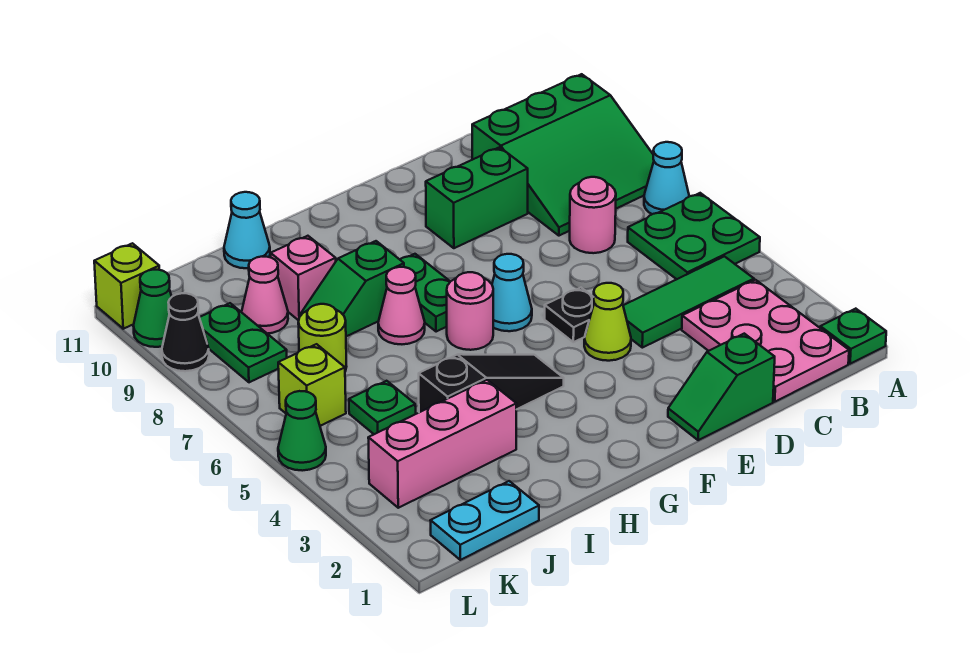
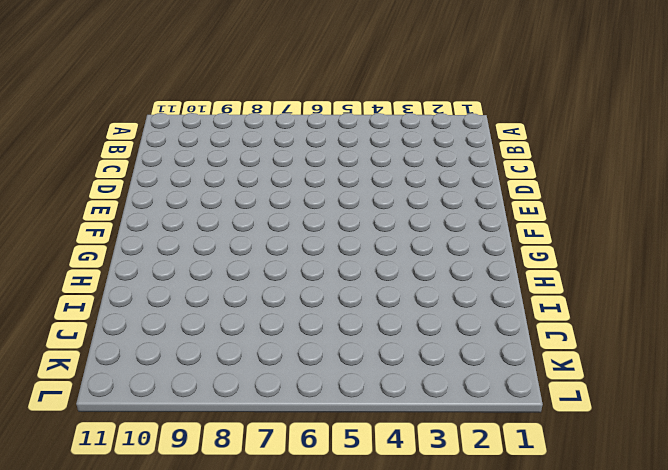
none -> green 1x1 plate [820,309,886,364]
none -> green 2x2 plate [628,193,760,279]
none -> cyan 1x1 cone [644,142,689,214]
none -> green 3x3 slope [472,74,654,236]

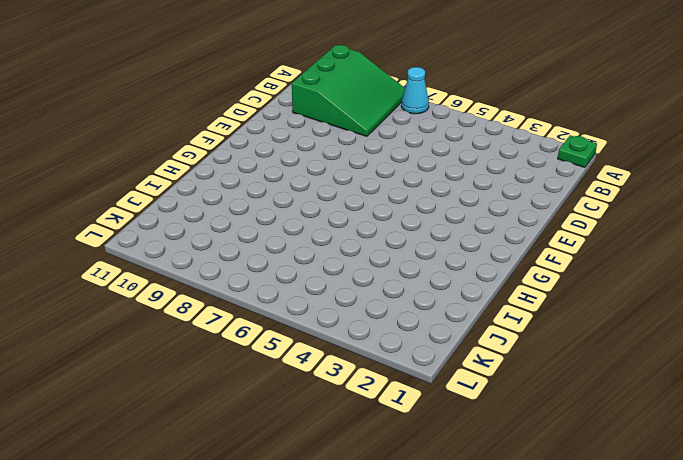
none -> green 2x2 plate [628,193,760,279]
none -> pink 2x3 plate [682,280,849,402]
none -> green 1x3 tile [623,256,754,348]
none -> pink 1x1 round brick [570,177,616,253]

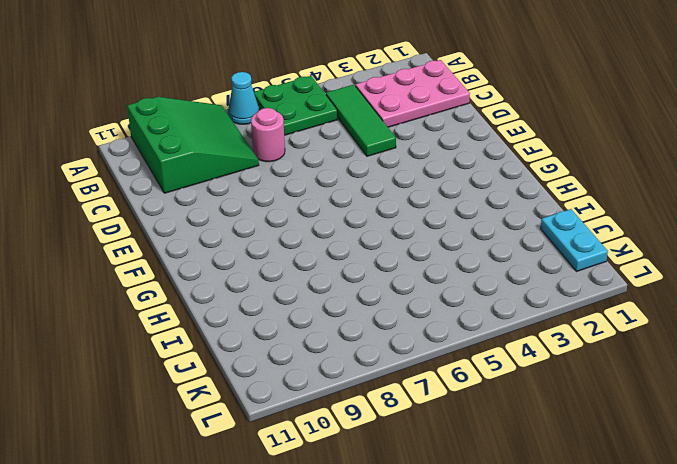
none -> green 1x1 plate [820,309,886,364]
none -> green 1x2 slope [668,334,775,440]
none -> green 1x2 brick [426,147,528,248]
none -> lime 1x1 cone [584,283,631,361]

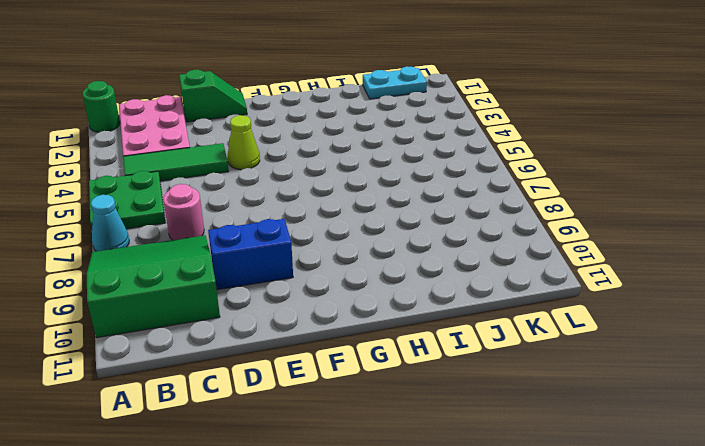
green 1x1 round brick [82,81,120,132] -> green 1x1 plate [820,309,886,364]
blue 1x2 brick [208,219,293,290] -> green 1x2 brick [426,147,528,248]
none -> black 1x1 plate [545,288,594,342]
none -> cyan 1x1 cone [492,254,532,331]
none -> black 1x3 slope [419,354,564,412]
none -> pink 1x1 round brick [447,272,493,350]

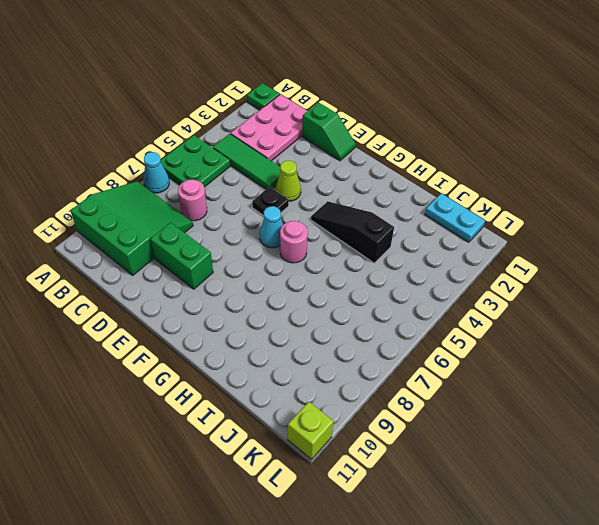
none -> green 1x2 plate [400,254,450,332]
none -> pink 1x1 cone [378,267,425,344]
none -> green 1x2 slope [301,241,404,336]
none -> pink 1x3 brick [368,380,517,508]

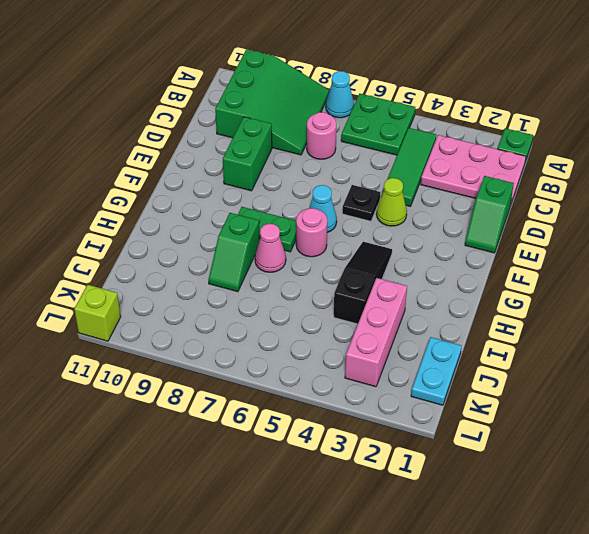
none -> pink 1x1 brick [271,236,336,320]
none -> cyan 1x1 cone [224,192,270,268]
none -> green 1x1 plate [349,381,416,434]
none -> lime 1x1 round brick [298,304,347,371]

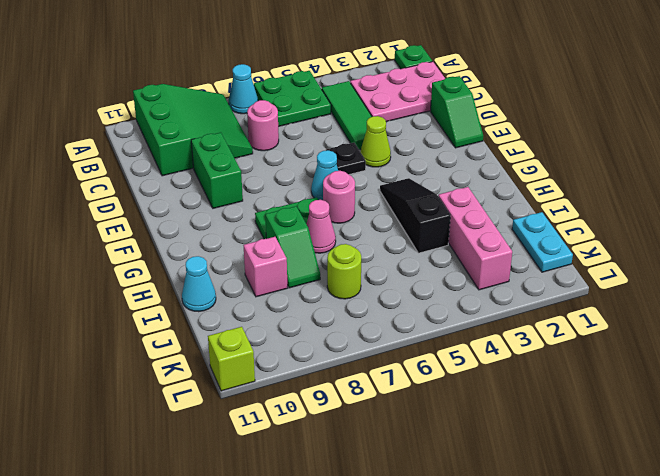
none -> green 1x1 plate [349,381,416,434]
none -> pink 1x1 cone [242,257,288,334]
none -> lime 1x1 brick [278,344,346,426]
none -> green 1x2 plate [199,303,287,382]

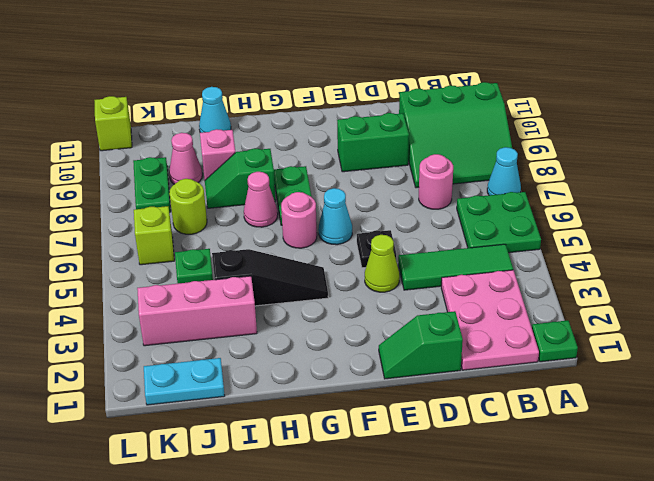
none -> green 1x1 cone [278,391,326,471]
none -> black 1x1 cone [162,293,209,371]
none -> green 1x1 cone [133,270,172,347]

